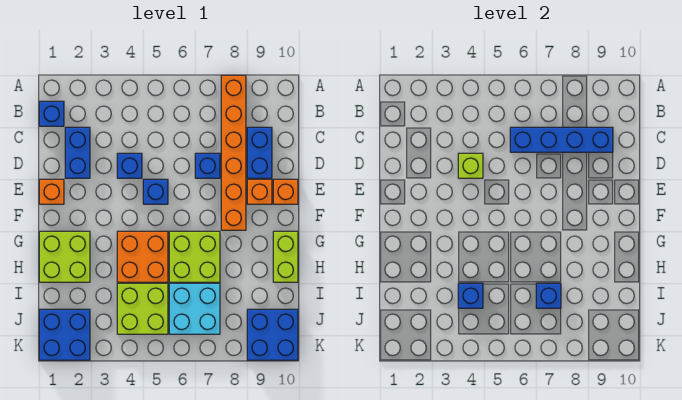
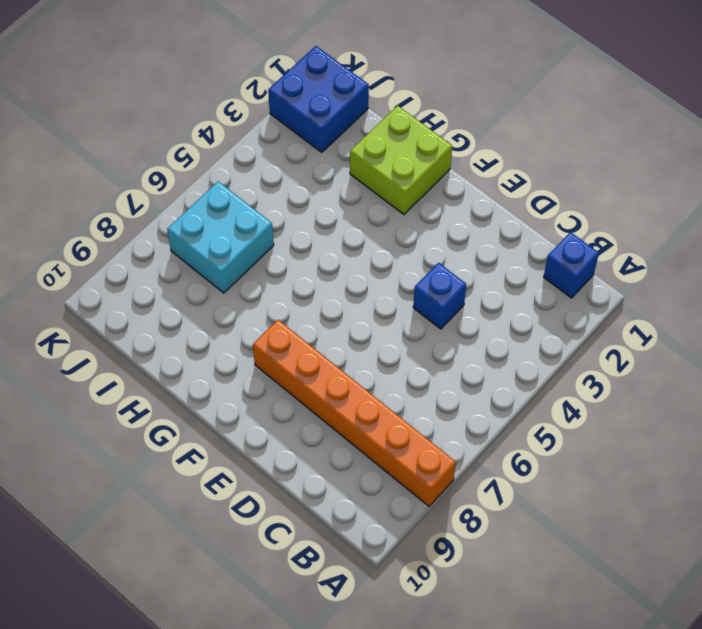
none -> blue 1x2 brick [65,127,90,178]
none -> blue 1x2 brick [247,127,272,178]
none -> blue 1x1 brick [195,153,220,178]

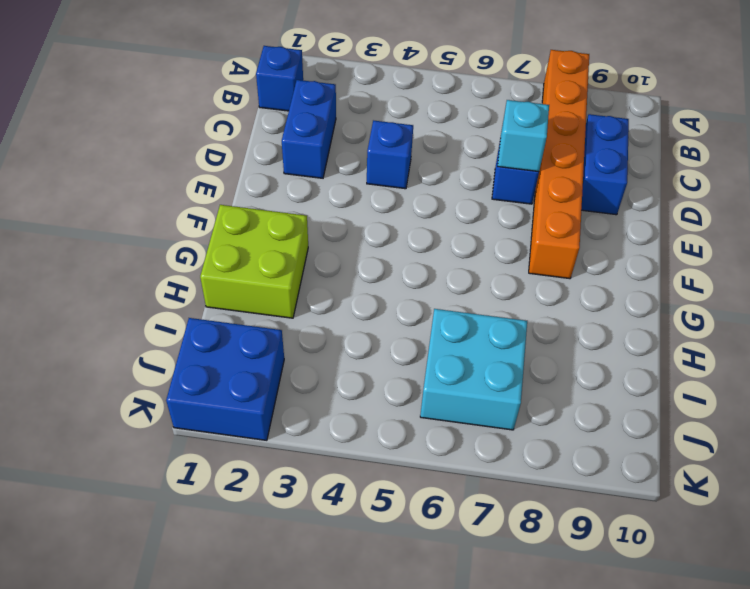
cyan 1x1 brick [498,100,549,172] -> none
none -> orange 1x1 brick [39,179,64,204]
none -> blue 1x1 brick [143,179,168,204]
none -> orange 1x1 brick [247,179,272,204]

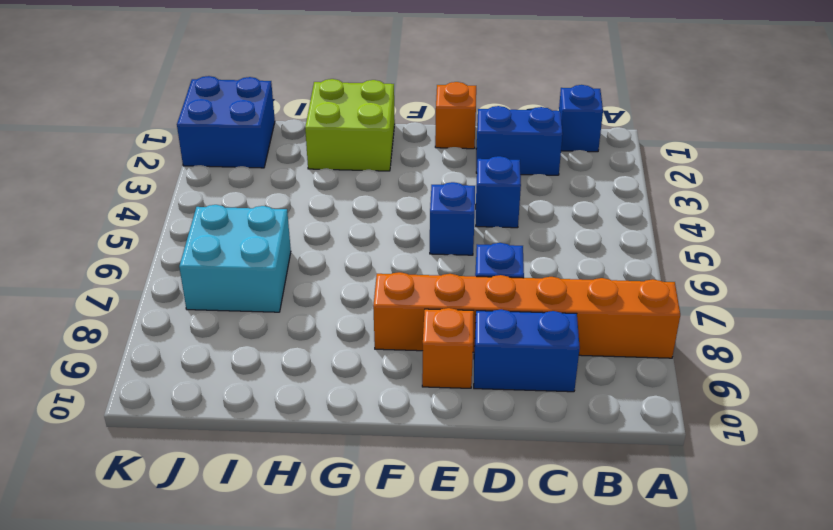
none -> orange 1x1 brick [273,179,298,204]
none -> orange 2x2 brick [117,231,168,282]
none -> lime 2x2 brick [169,231,220,282]

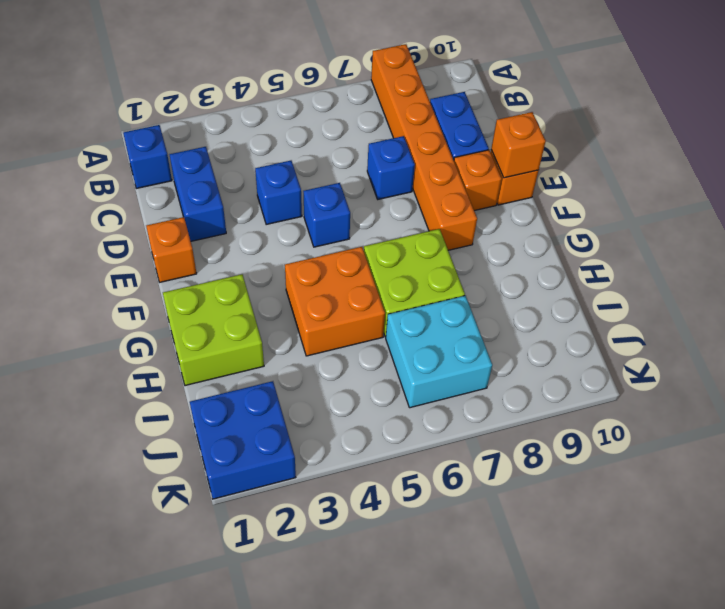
orange 1x1 brick [491,112,546,178] -> none
none -> lime 1x2 brick [273,231,298,282]
none -> lime 2x2 brick [117,283,168,334]
none -> blue 2x2 brick [247,309,298,360]

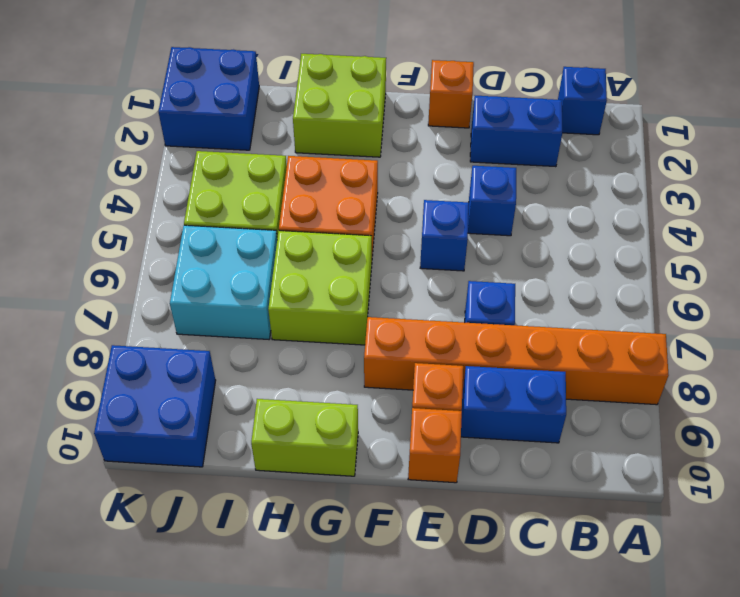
none -> blue 1x4 brick [510,127,613,152]
none -> lime 1x1 brick [458,153,483,178]
none -> blue 1x1 brick [458,283,483,308]

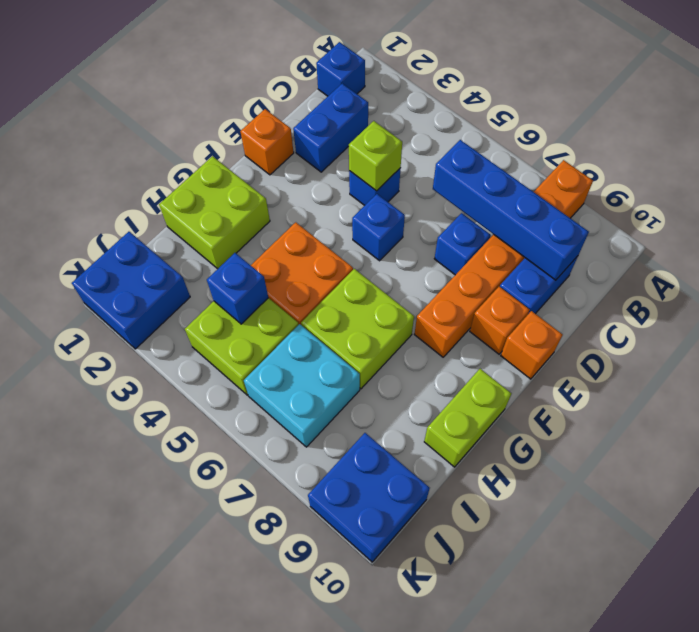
none -> blue 1x1 brick [536,283,561,308]

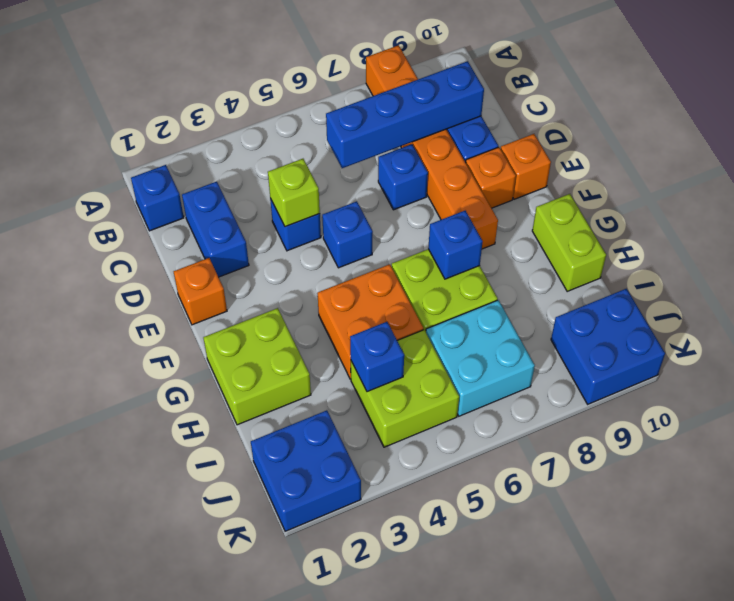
blue 1x1 brick [428,211,483,279] -> blue 1x1 brick moved to [536,283,561,308]

